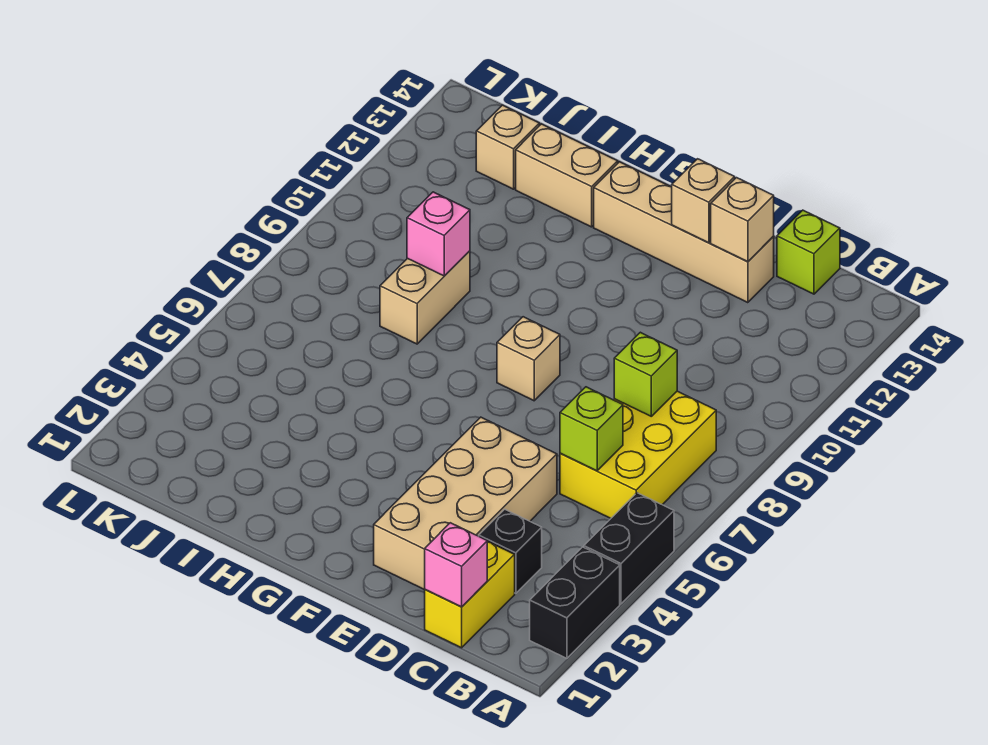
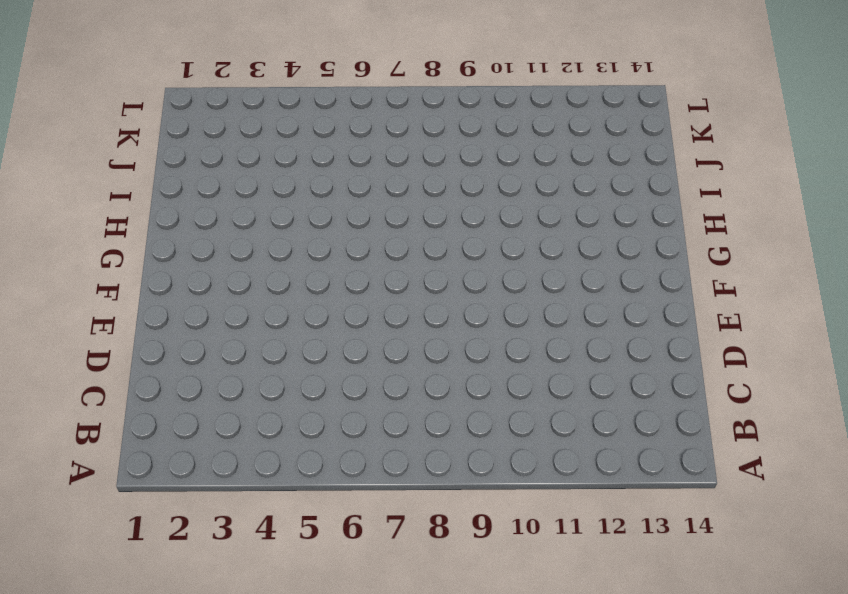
none -> black 1x2 brick [530,547,620,658]
none -> black 1x2 brick [584,493,674,604]
none -> yellow 2x3 brick [560,391,716,518]

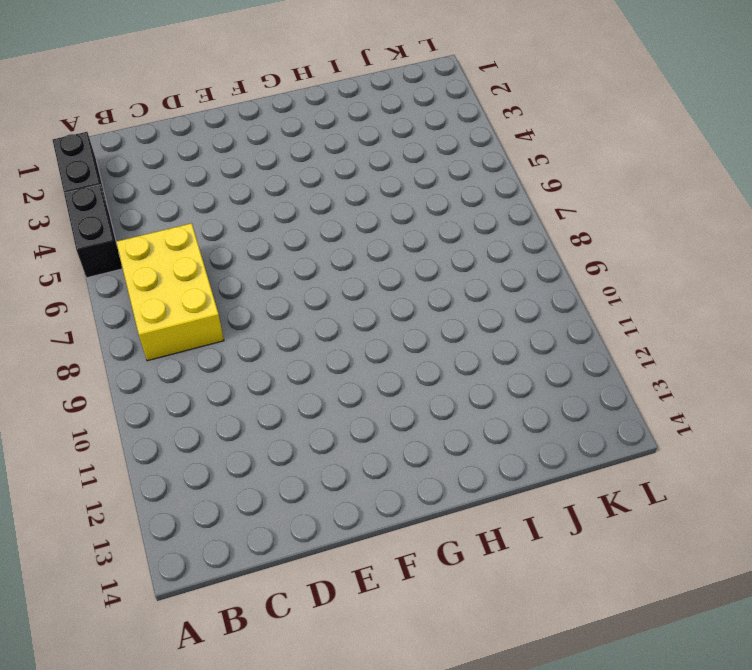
none -> yellow 1x2 brick [425,541,515,648]
none -> black 1x1 brick [479,509,542,593]
none -> lime 1x1 brick [777,210,840,294]

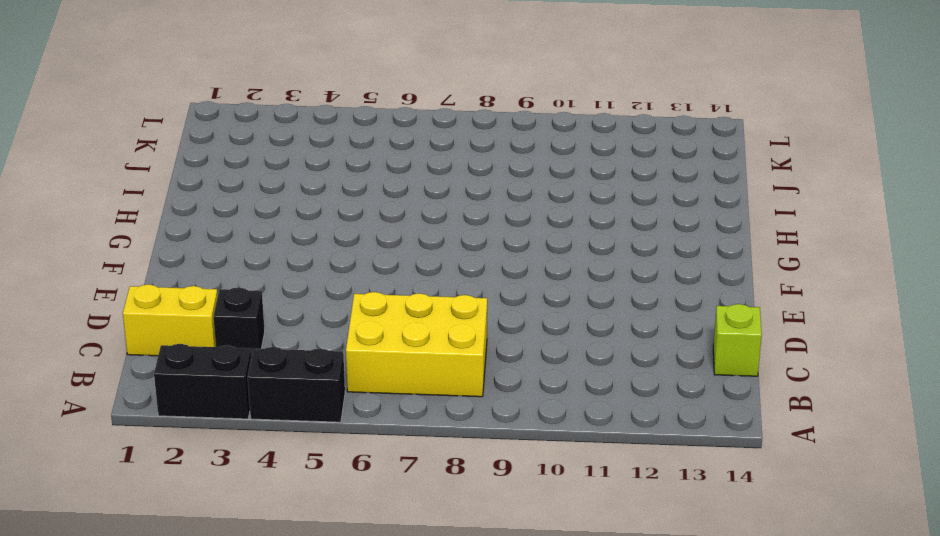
none -> tan 2x4 brick [374,417,557,590]
none -> tan 1x4 brick [594,162,774,303]
none -> tan 1x1 brick [497,317,560,401]

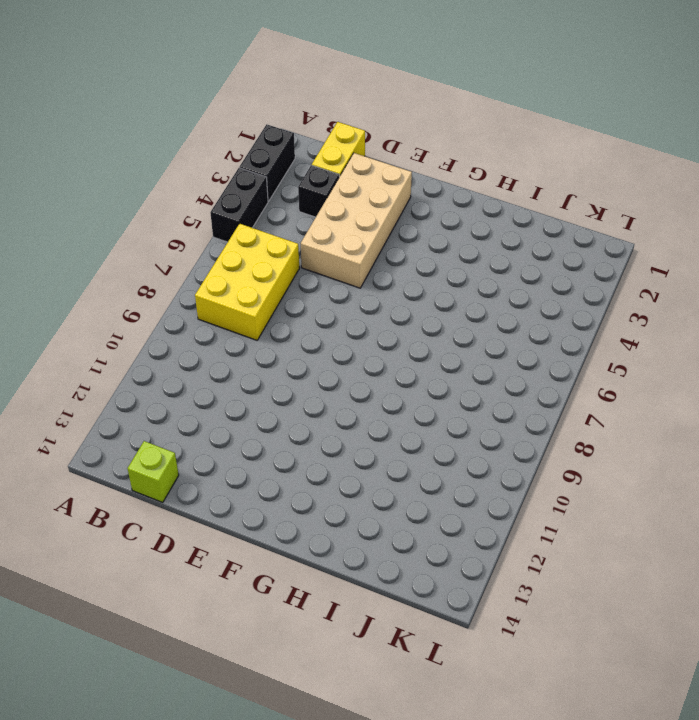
none -> tan 1x4 brick [594,162,774,303]
none -> tan 1x1 brick [497,317,560,401]
none -> tan 1x2 brick [516,124,618,227]

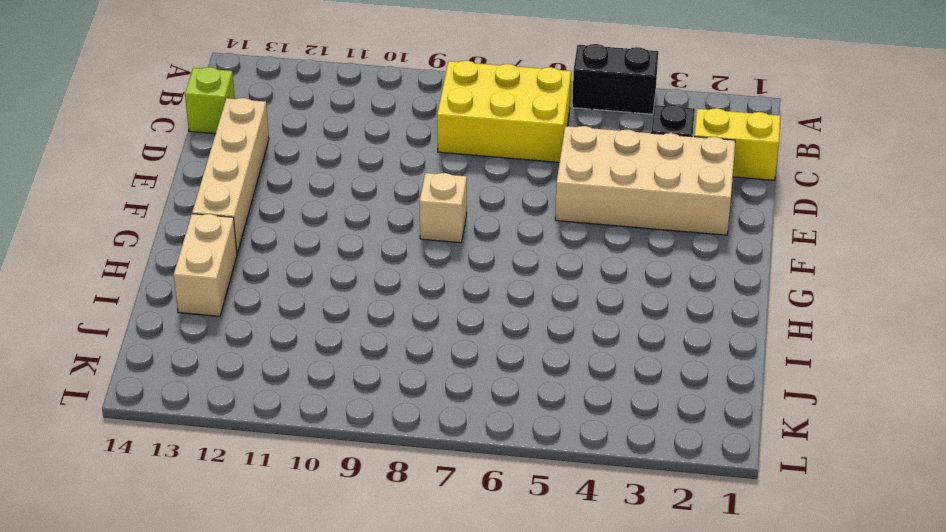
none -> black 1x2 brick [530,547,620,658]
none -> tan 1x2 brick [380,251,470,344]
none -> tan 1x1 brick [476,105,539,189]

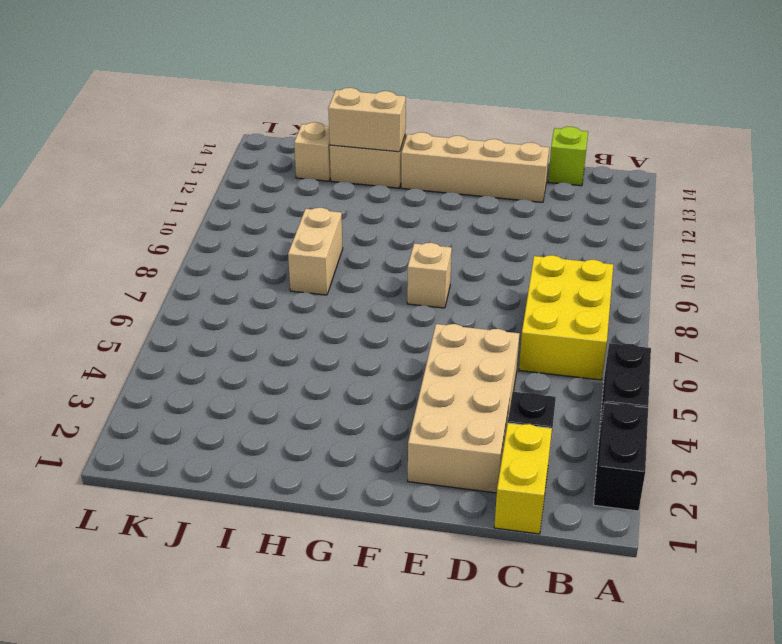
tan 1x2 brick [328,88,406,152] -> none
none -> pink 1x1 brick [425,523,487,607]
none -> lime 1x1 brick [560,387,623,471]
none -> lime 1x1 brick [614,332,677,416]

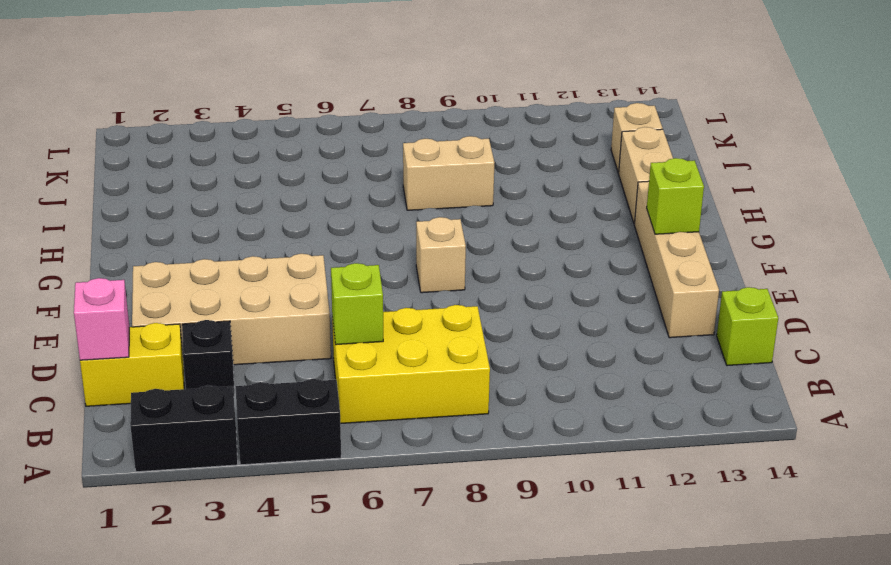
lime 1x1 brick [647,158,704,234] -> lime 1x1 brick moved to [614,332,677,416]
none -> tan 1x1 brick [711,178,774,262]
none -> tan 1x1 brick [672,159,735,243]
none -> pink 1x1 brick [407,192,470,276]

